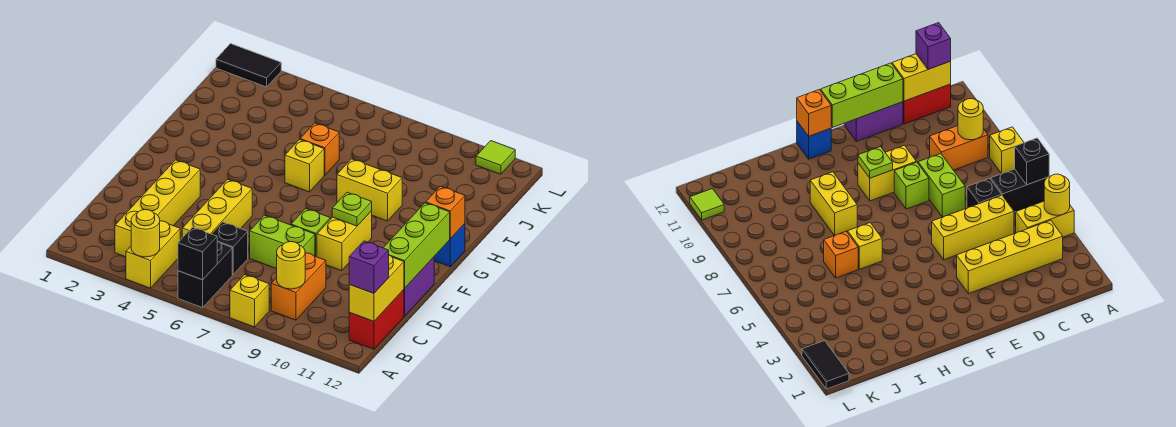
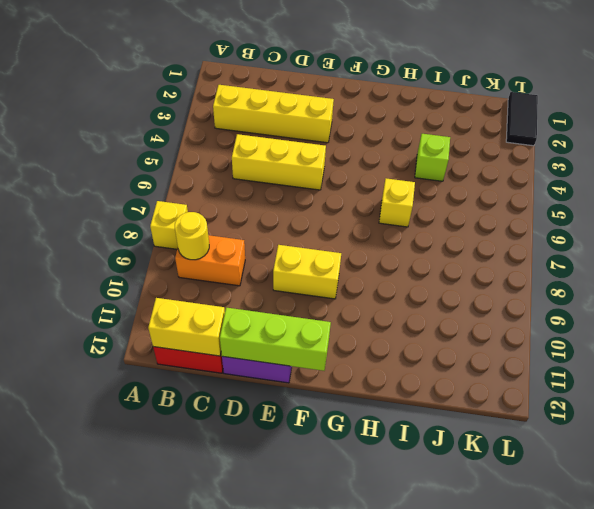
lime 1x1 brick [415,134,450,181] -> lime 1x1 brick moved to [291,209,330,257]
none -> yellow 1x2 brick [126,221,180,288]
none -> black 1x2 brick [178,241,232,308]
none -> black 1x1 brick [212,222,248,274]

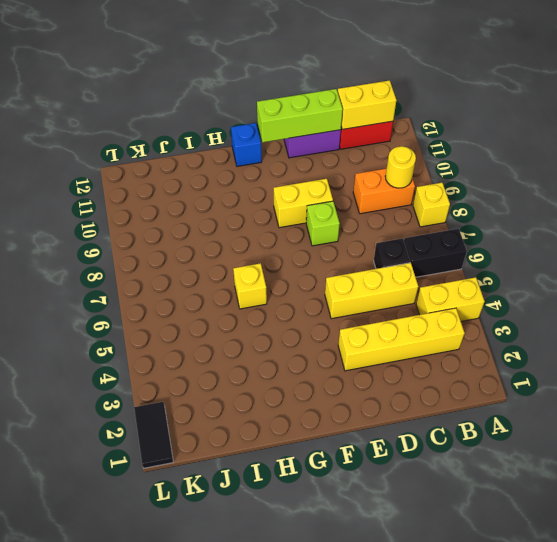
none -> lime 1x2 brick [250,215,315,269]
none -> yellow 1x2 brick [337,159,402,221]
none -> orange 1x1 brick [300,123,339,175]

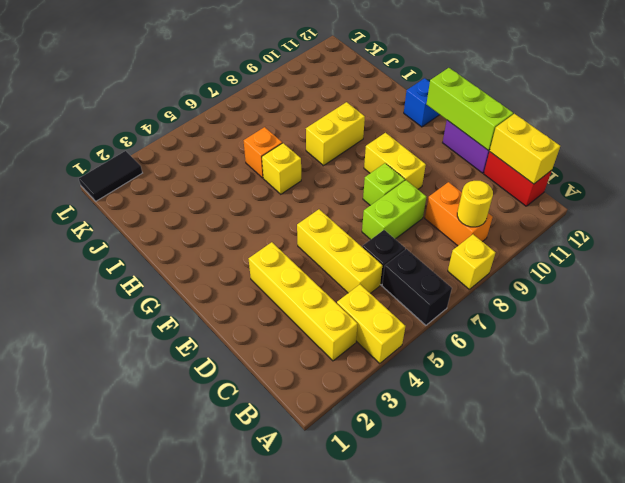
none -> lime 1x1 tile [476,141,515,174]
none -> yellow 1x1 round brick [131,210,160,257]
none -> black 1x1 brick [178,227,217,280]

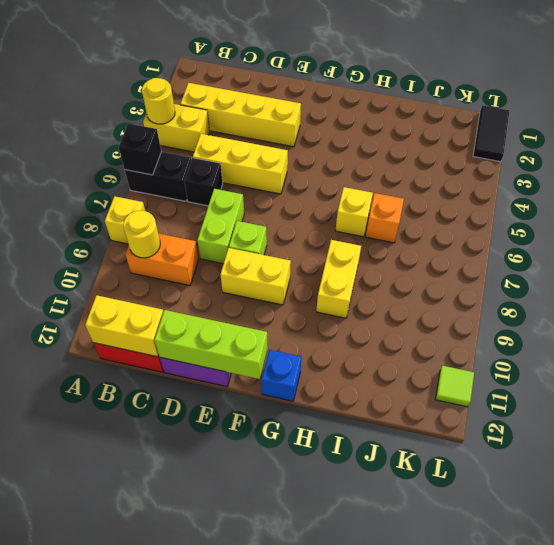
none -> lime 1x1 plate [332,192,372,226]
none -> orange 1x1 brick [426,186,465,239]
none -> purple 1x1 brick [349,241,389,293]

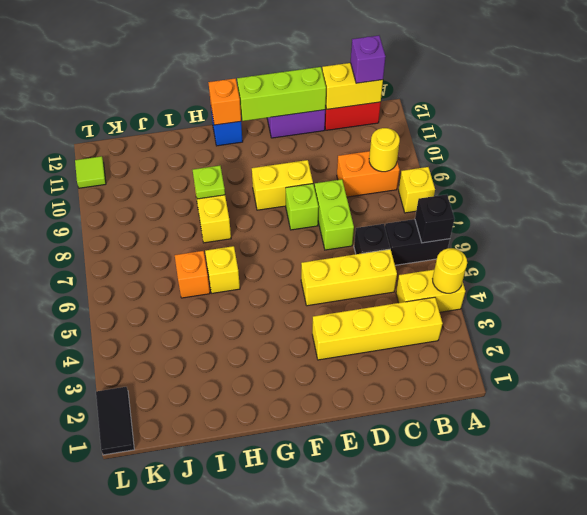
lime 1x1 plate [193,166,225,199] -> lime 1x1 plate moved to [332,192,372,226]

